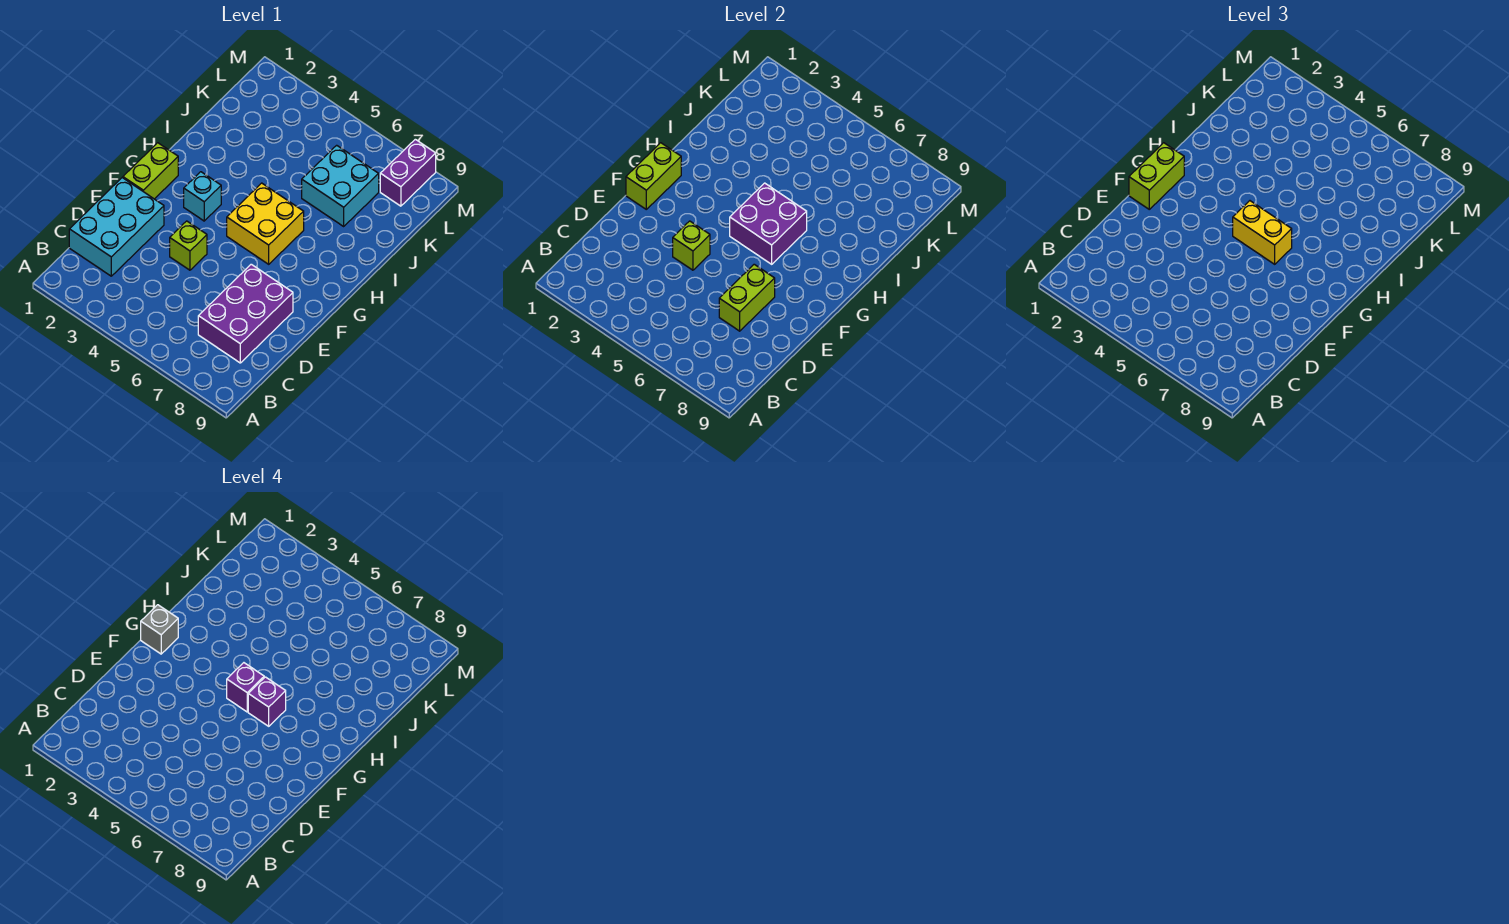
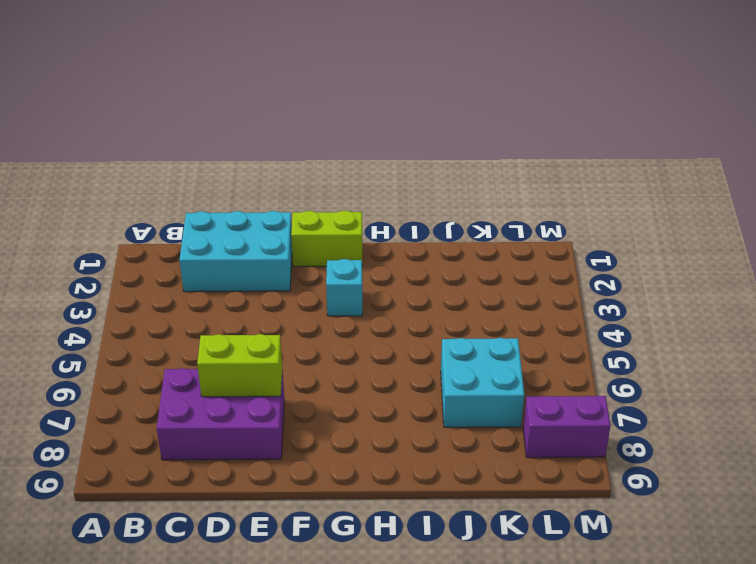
none -> lime 1x1 brick [170,221,207,270]
none -> yellow 2x2 brick [227,183,304,264]
none -> lime 1x1 brick [673,221,710,270]

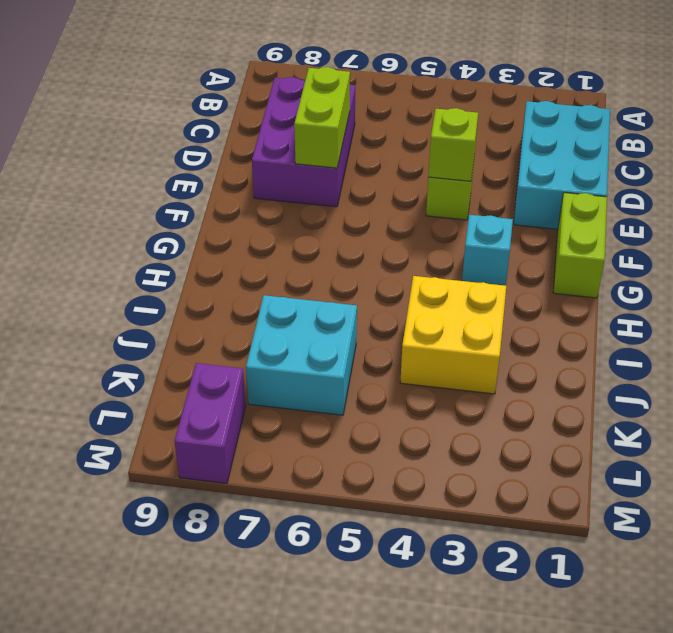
yellow 2x2 brick [400,276,506,394] -> yellow 2x2 brick moved to [227,183,304,264]
none -> lime 1x2 brick [626,143,681,209]
none -> purple 2x2 brick [730,183,807,264]
none -> lime 1x2 brick [1129,143,1184,209]

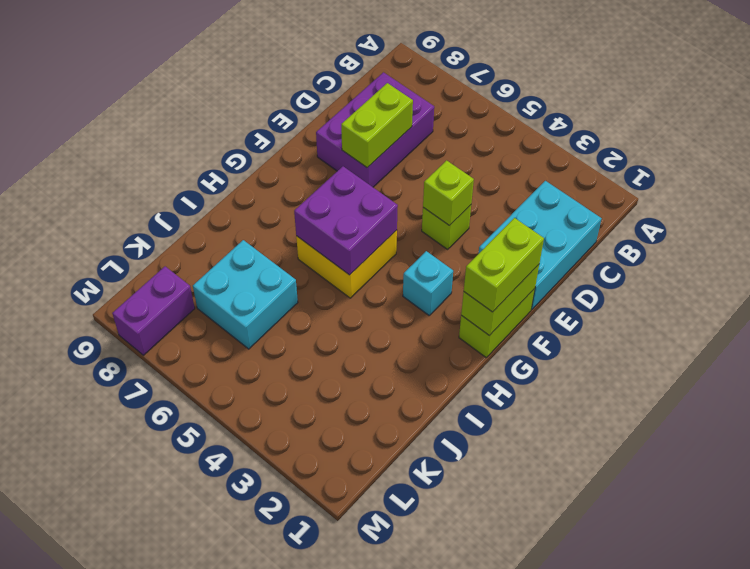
none -> yellow 1x2 brick [1233,201,1292,264]
none -> grey 1x1 brick [141,605,178,654]
none -> purple 1x1 brick [227,663,264,712]

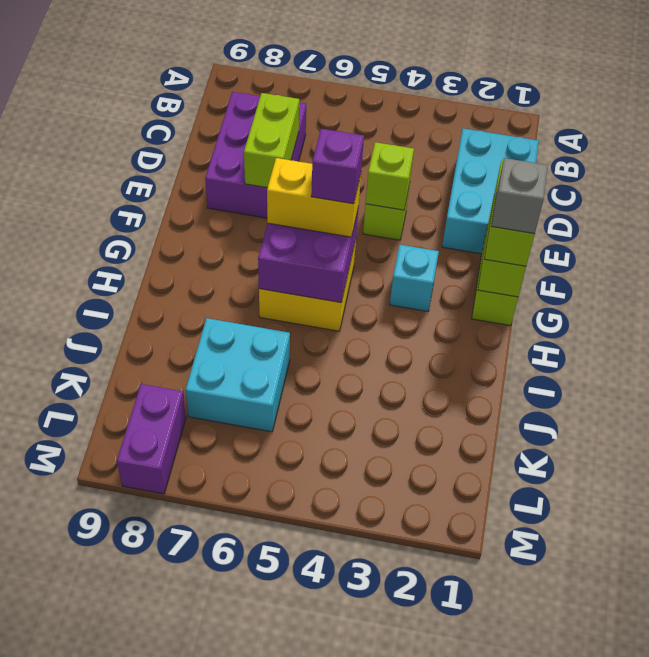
none -> purple 1x1 brick [248,677,286,726]

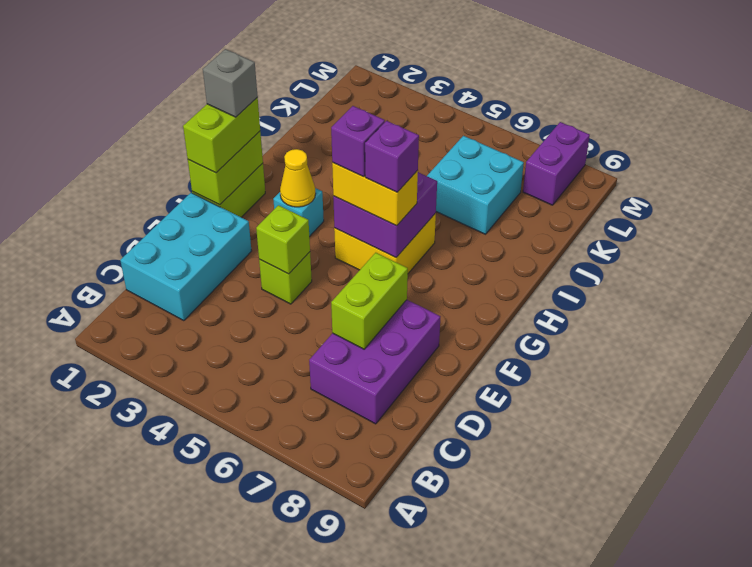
yellow 1x1 cone [280,149,316,207] -> none

